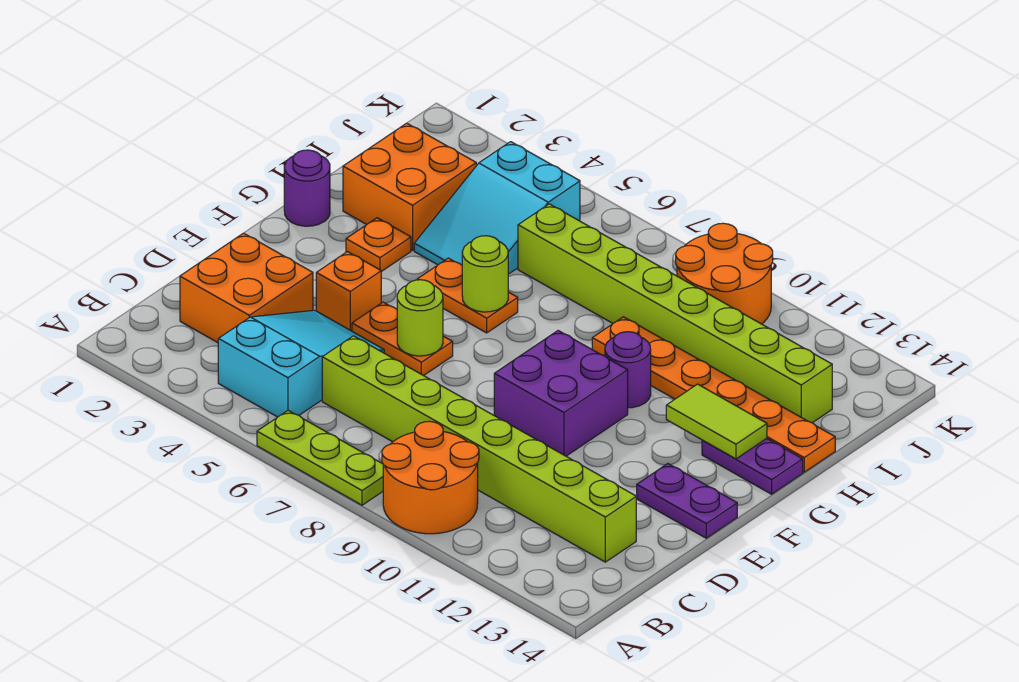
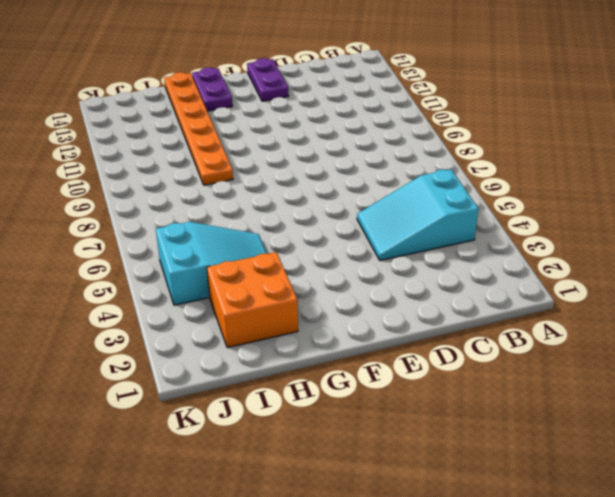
none -> lime 1x3 plate [257,410,383,505]
none -> orange 2x2 round brick [382,421,479,534]
none -> orange 2x2 brick [180,233,313,343]

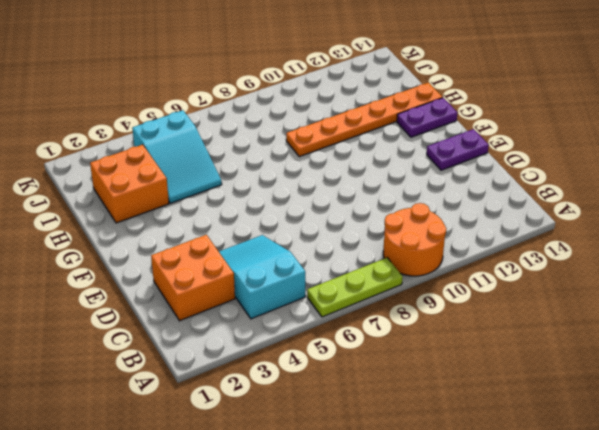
none -> lime 1x8 brick [322,336,636,562]
none -> orange 1x1 brick [316,252,381,331]
none -> orange 1x2 plate [352,302,453,376]

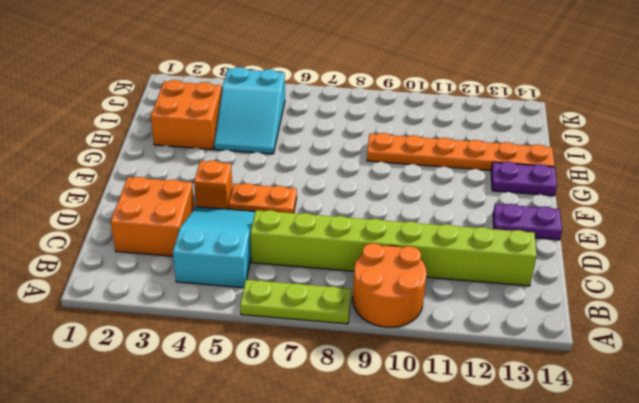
none -> purple 2x2 brick [494,331,628,456]
none -> purple 1x1 round brick [284,150,330,226]
none -> orange 1x1 plate [346,218,411,272]

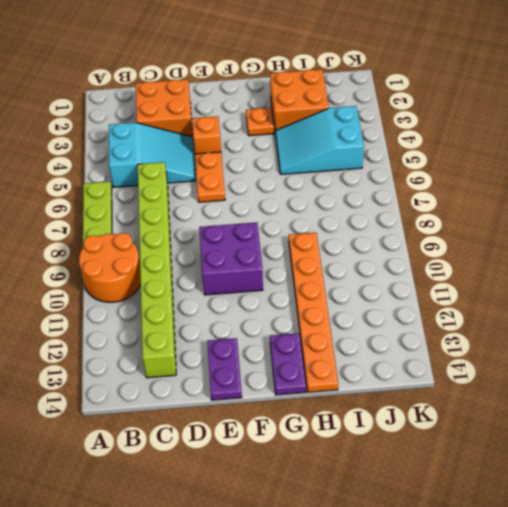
none -> purple 1x1 round brick [284,150,330,226]
none -> orange 1x2 plate [417,258,518,333]
none -> purple 1x1 round brick [605,332,651,408]

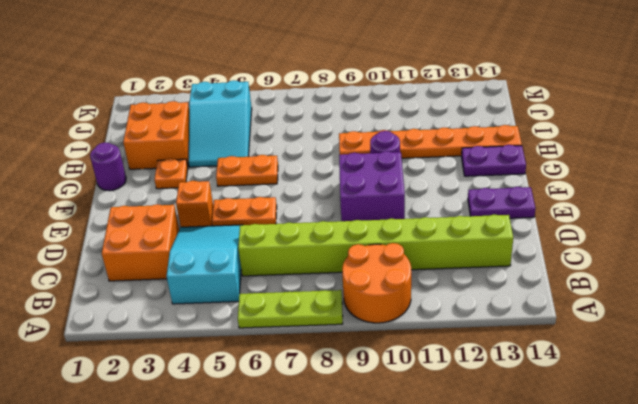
none -> lime 1x8 brick [518,204,832,423]
none -> orange 2x2 round brick [676,223,773,324]
none -> lime 1x1 round brick [397,280,443,356]

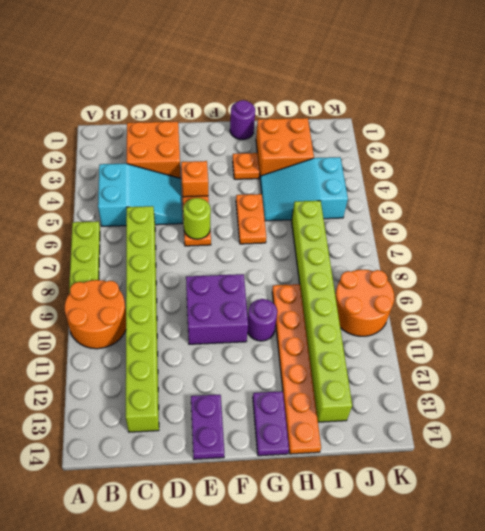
none -> lime 1x1 round brick [462,236,508,312]
none -> lime 1x2 tile [666,384,767,459]

